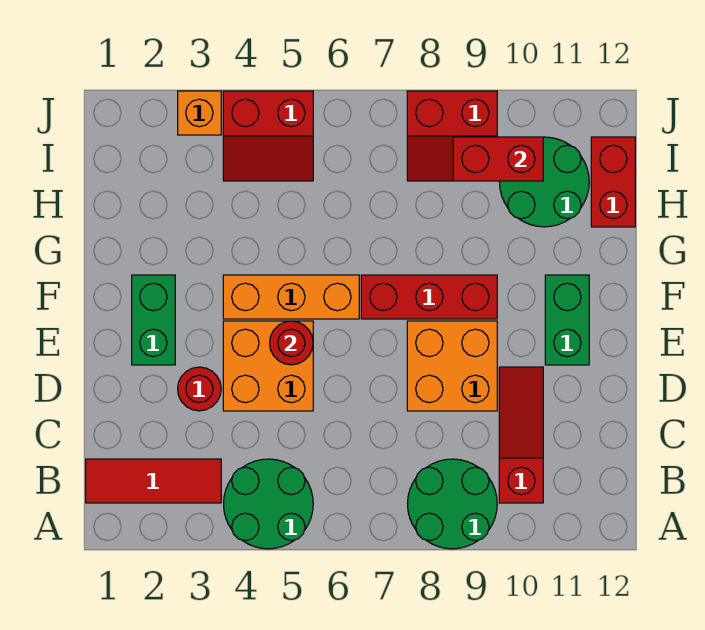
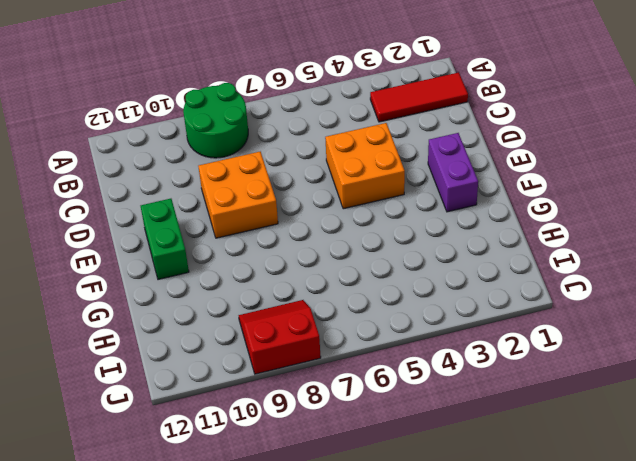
purple 1x2 brick [428,133,478,212] -> green 1x2 brick [132,275,175,365]
none -> green 2x2 round brick [224,459,313,549]
none -> red 1x3 slope [499,367,543,503]
none -> red 1x1 round brick [178,367,221,411]

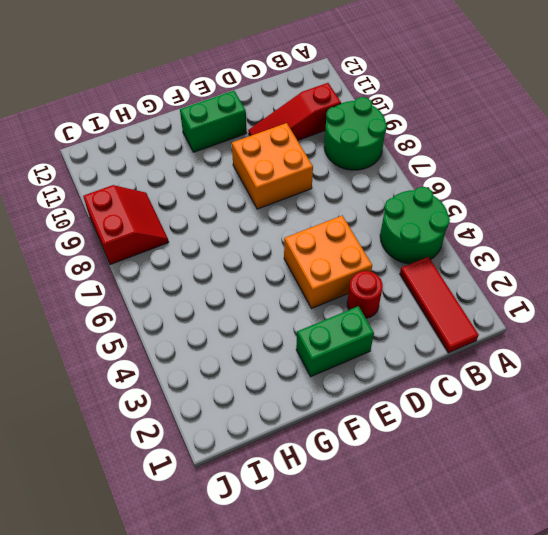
none -> orange 1x3 brick [223,275,359,319]
none -> red 1x3 brick [361,275,497,319]
none -> green 2x2 round brick [500,137,589,227]

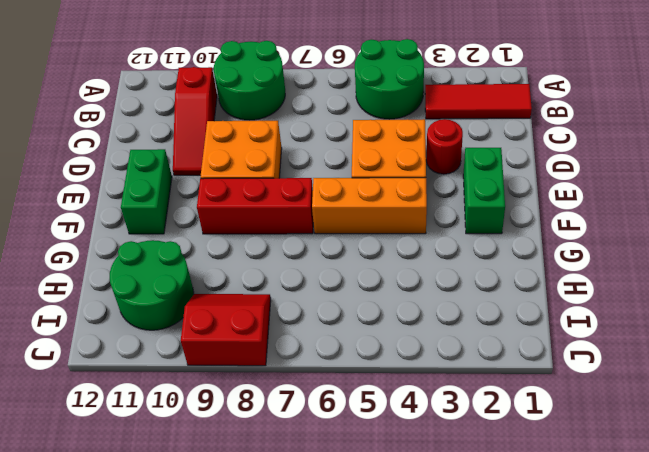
none -> red 1x2 brick [591,137,635,227]
none -> red 2x2 slope [223,91,313,181]
none -> orange 1x1 brick [178,91,221,135]

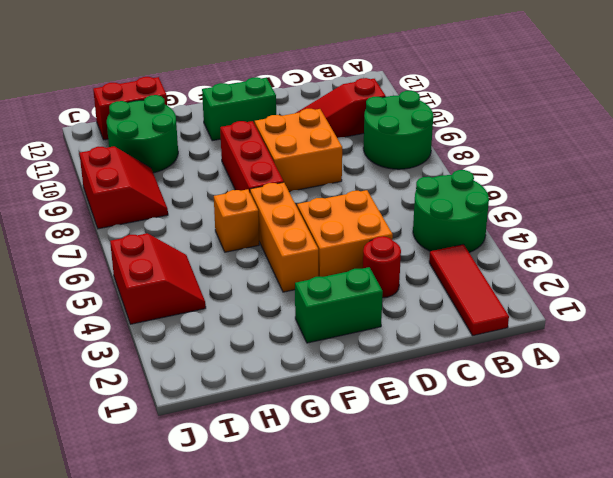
orange 1x1 brick [214,189,259,252] -> orange 1x1 brick moved to [178,91,221,135]
none -> red 1x1 round brick [270,321,313,365]
none -> red 1x2 brick [453,137,543,181]

